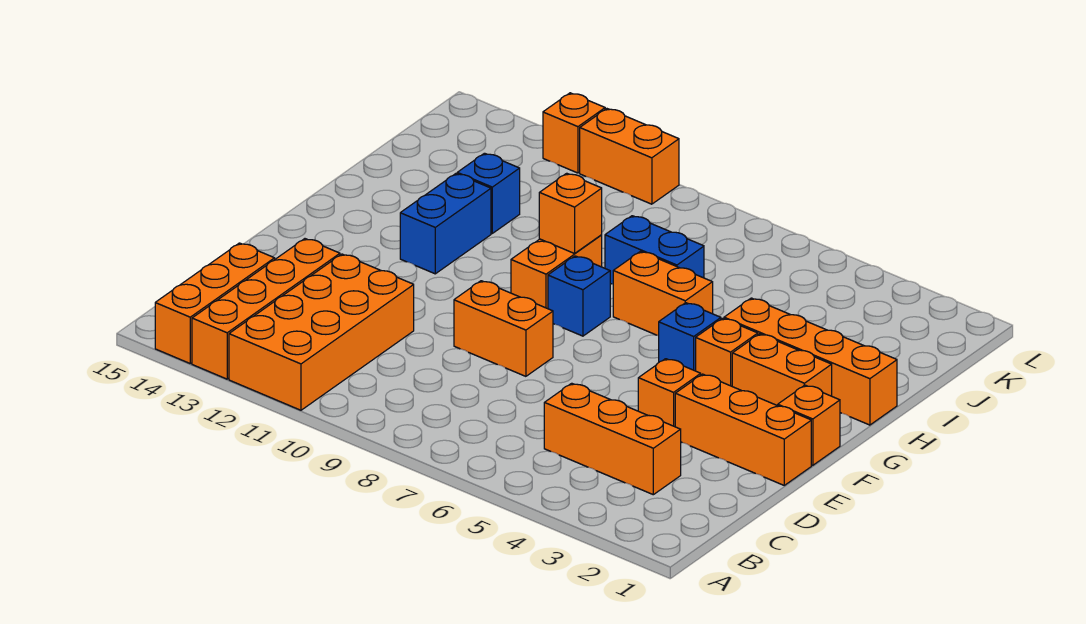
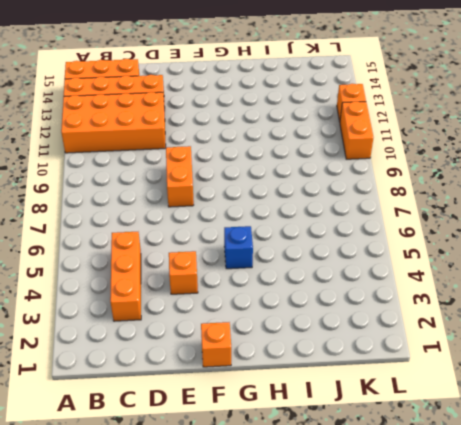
none -> orange 1x3 brick [675,374,811,485]
none -> orange 1x2 brick [732,334,832,406]
none -> orange 1x1 brick [696,318,758,386]

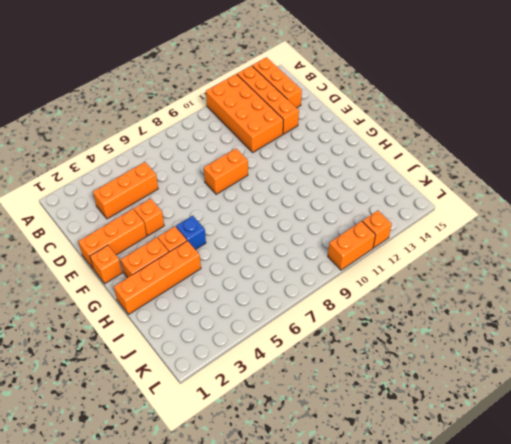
none -> blue 1x1 brick [548,256,610,336]
none -> orange 1x2 brick [511,235,602,309]
none -> blue 1x2 brick [400,174,491,274]

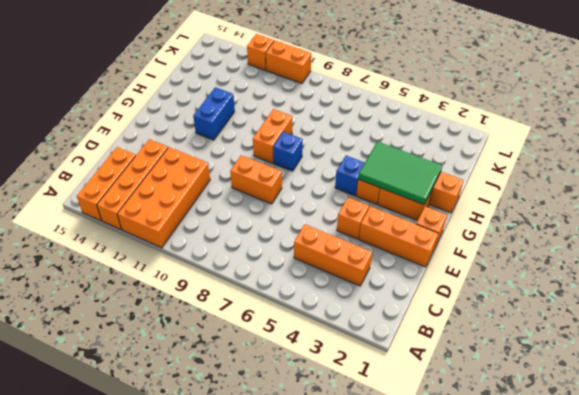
green 2x3 tile [358,141,442,205] -> none
none -> orange 1x2 brick [613,251,713,336]
none -> blue 1x2 brick [605,216,704,284]
none -> blue 1x1 brick [457,153,520,233]

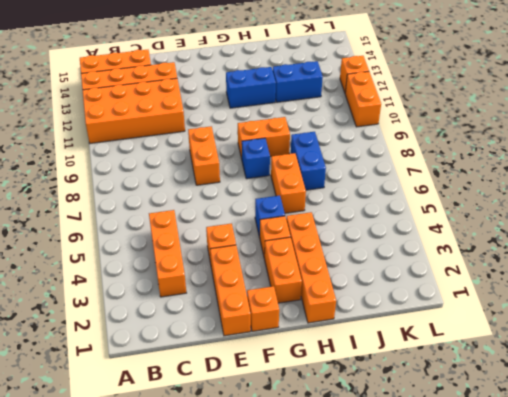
blue 1x2 brick [273,61,323,102] -> blue 1x1 brick [457,153,520,233]
none -> orange 1x1 brick [539,173,602,253]

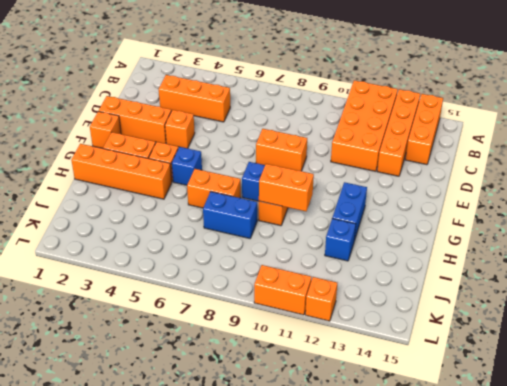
orange 1x2 brick [259,164,314,211] -> orange 1x1 brick [539,173,602,253]

